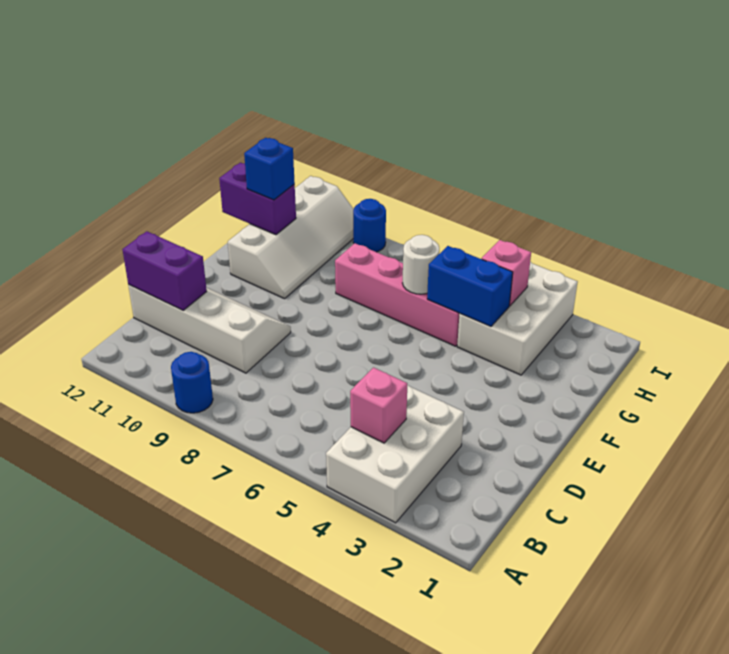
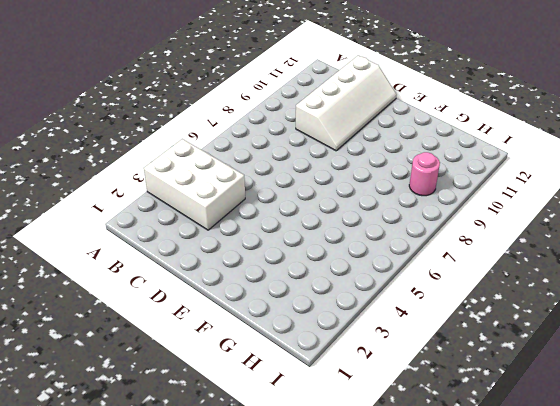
pink 1x1 round brick [409,152,440,196] -> none
none -> blue 1x1 round brick [171,352,213,413]
none -> white 2x4 slope [228,176,354,299]
none -> white 2x3 brick [457,262,578,375]

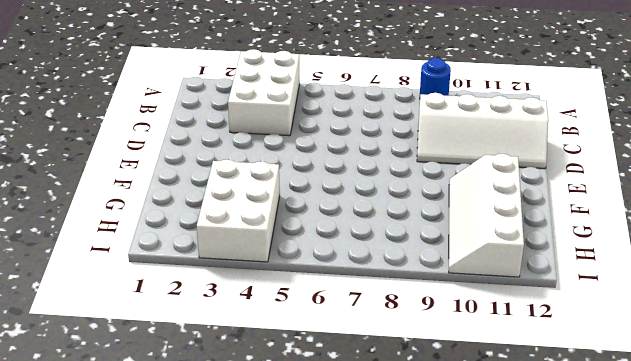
none -> pink 1x4 brick [335,243,460,346]
none -> blue 1x1 round brick [353,199,386,252]
none -> pink 1x1 brick [350,368,407,443]

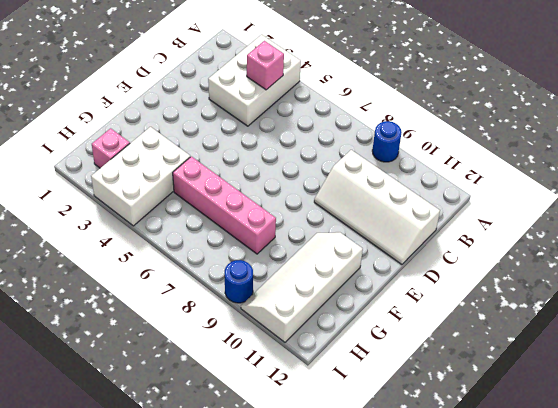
pink 1x1 brick [92,128,130,168] -> pink 1x1 brick moved to [482,240,531,306]
none -> purple 1x2 brick [122,231,207,310]
none -> blue 1x2 brick [427,246,513,327]
none -> white 1x1 round brick [403,235,439,294]

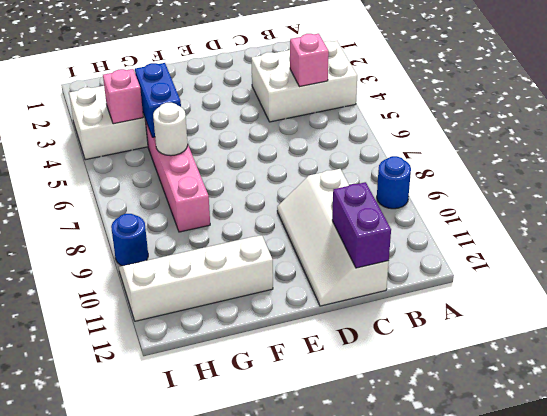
none -> purple 1x2 brick [219,163,296,235]
none -> blue 1x1 brick [244,138,295,200]

